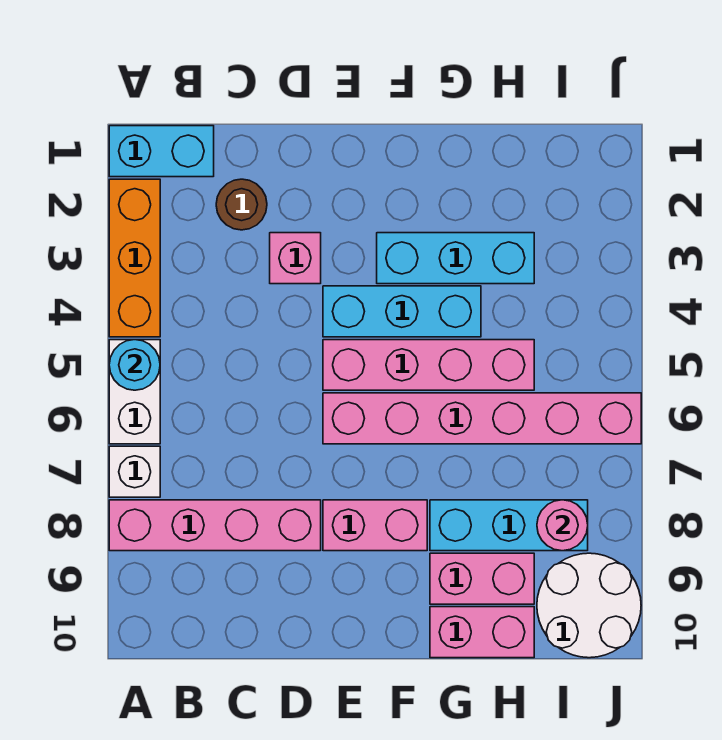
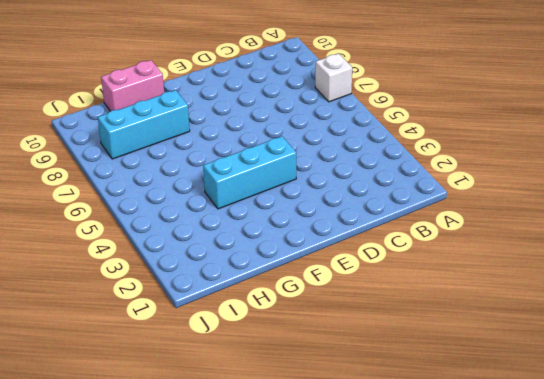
none -> cyan 1x2 brick [109,126,214,177]
none -> orange 1x3 brick [109,179,160,337]
none -> white 1x2 brick [109,340,160,444]

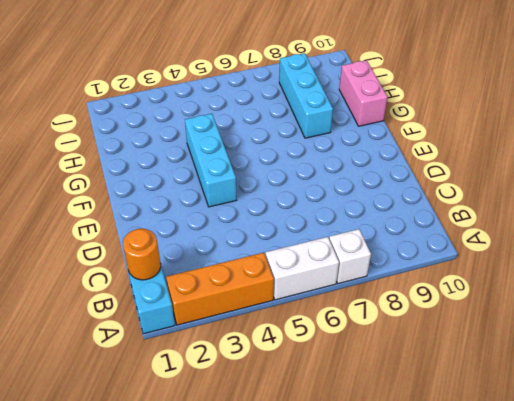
orange 1x1 round brick [123,229,161,280] -> none
none -> pink 1x4 brick [109,500,321,551]
none -> brown 1x1 round brick [216,179,267,230]
none -> pink 1x1 brick [270,233,321,284]

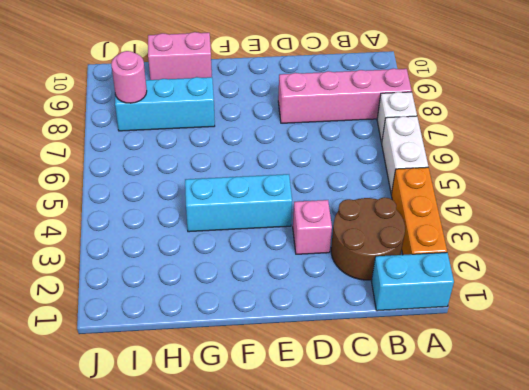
brown 2x2 round brick [331,197,405,280] -> brown 1x1 round brick [216,179,267,230]
none -> pink 1x4 brick [323,340,534,390]
none -> pink 1x6 brick [323,393,641,444]
none -> pink 1x2 brick [323,500,427,551]

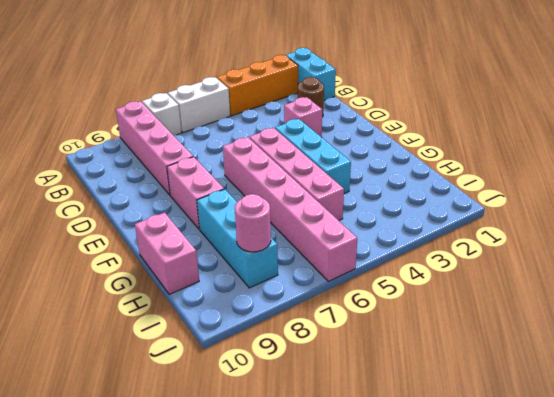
none -> cyan 1x3 brick [377,233,534,284]
none -> pink 1x2 brick [430,553,534,604]
none -> white 2x2 round brick [537,553,641,658]

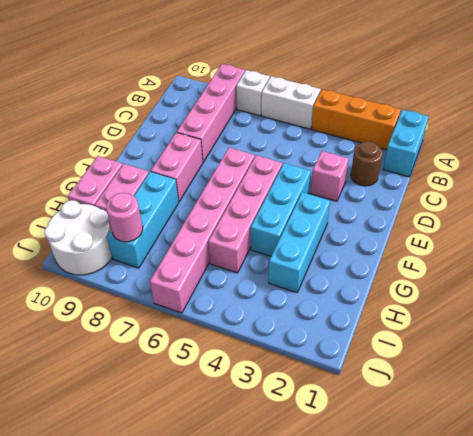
none -> cyan 1x1 round brick [109,340,160,390]

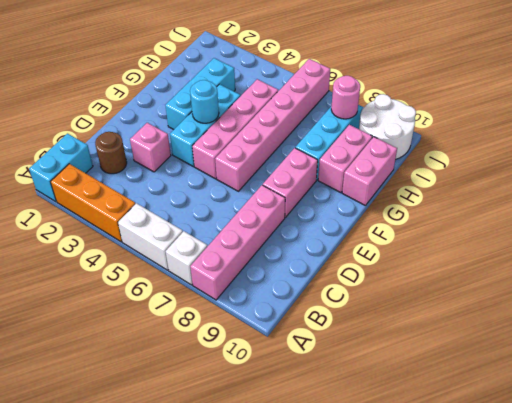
cyan 1x1 round brick [190,80,219,123] -> cyan 1x1 round brick moved to [109,340,160,390]

